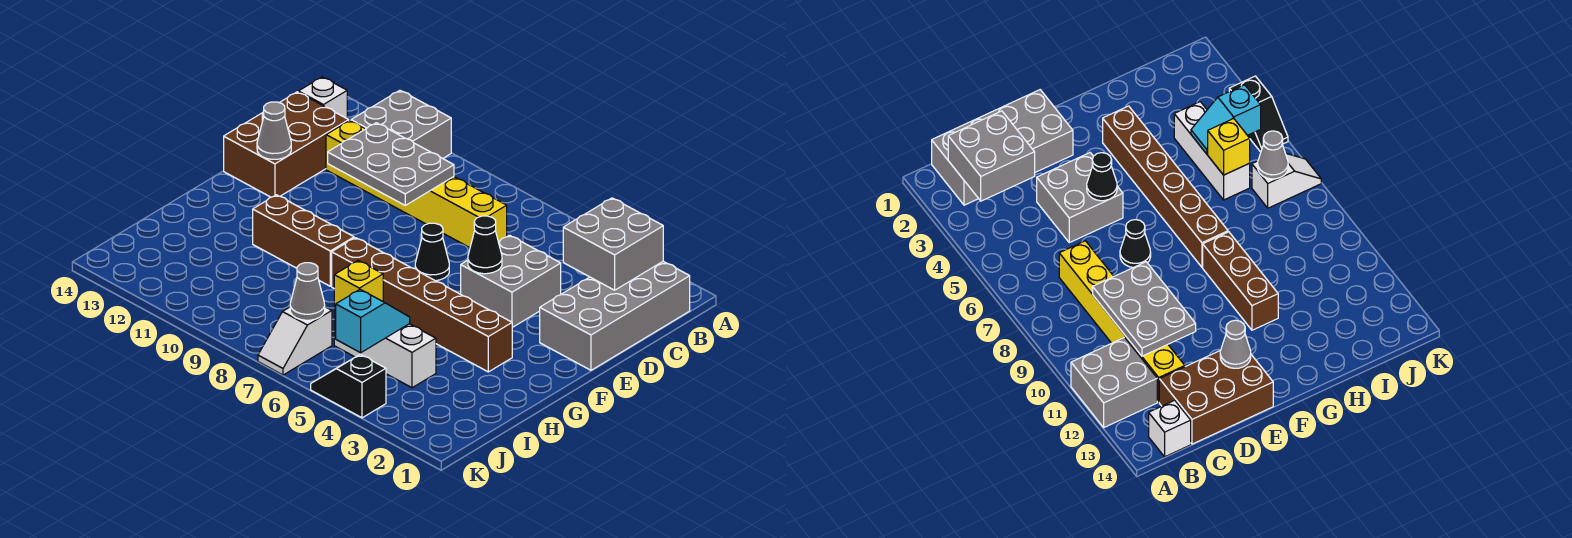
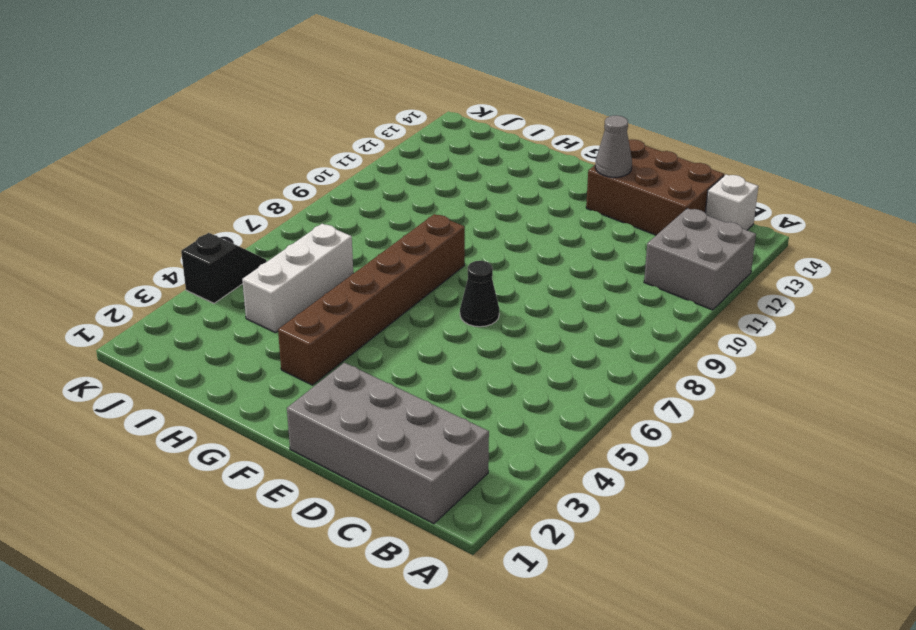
none -> yellow 1x6 brick [326,121,507,248]
none -> grey 2x2 brick [461,235,561,327]
none -> brown 1x3 brick [253,195,354,286]

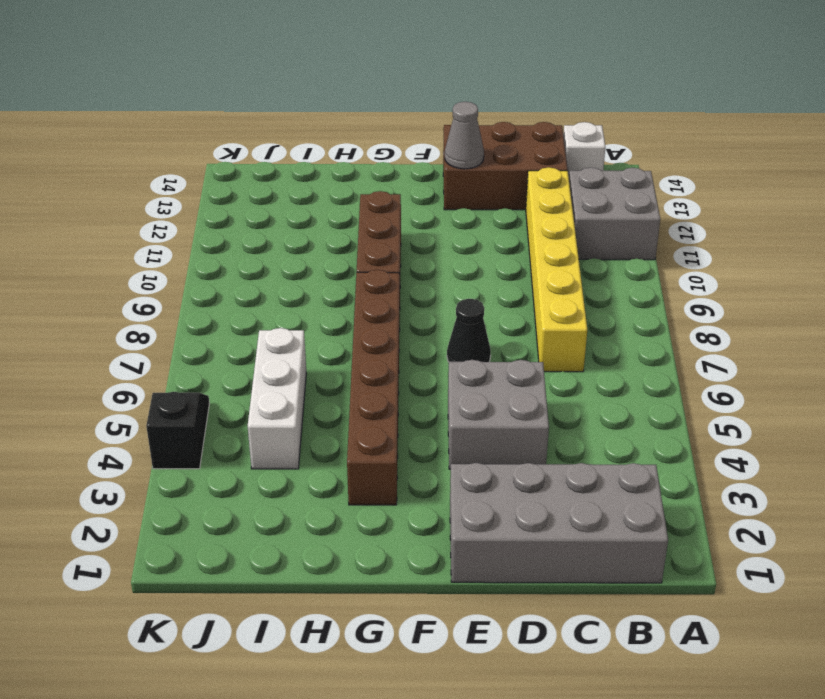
none -> white 1x2 slope [258,307,332,375]
none -> grey 2x2 brick [563,198,663,290]
none -> grey 2x3 plate [328,123,454,205]

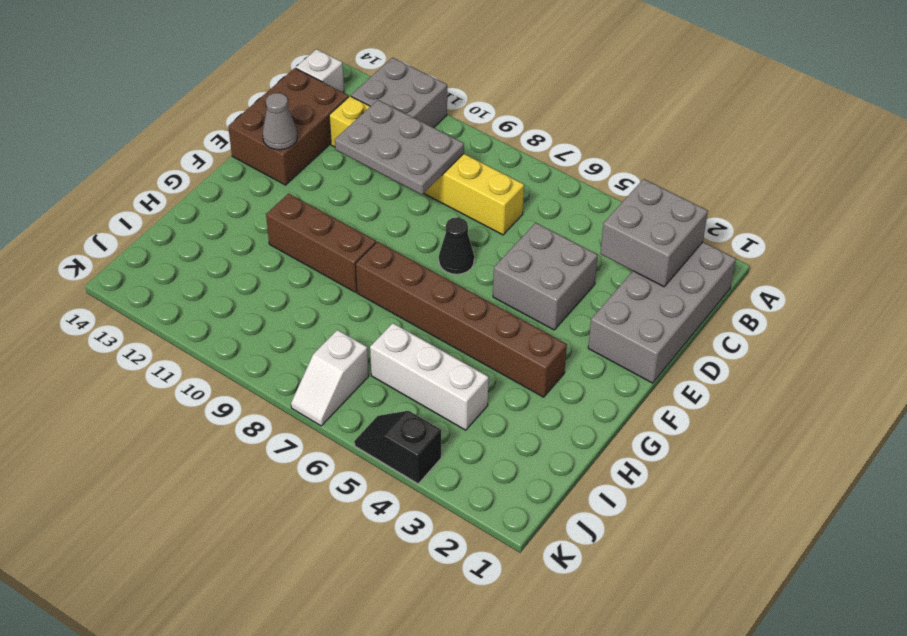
none -> black 1x1 cone [468,216,502,274]
none -> cyan 1x2 slope [336,289,410,353]
none -> yellow 1x1 brick [334,261,383,311]

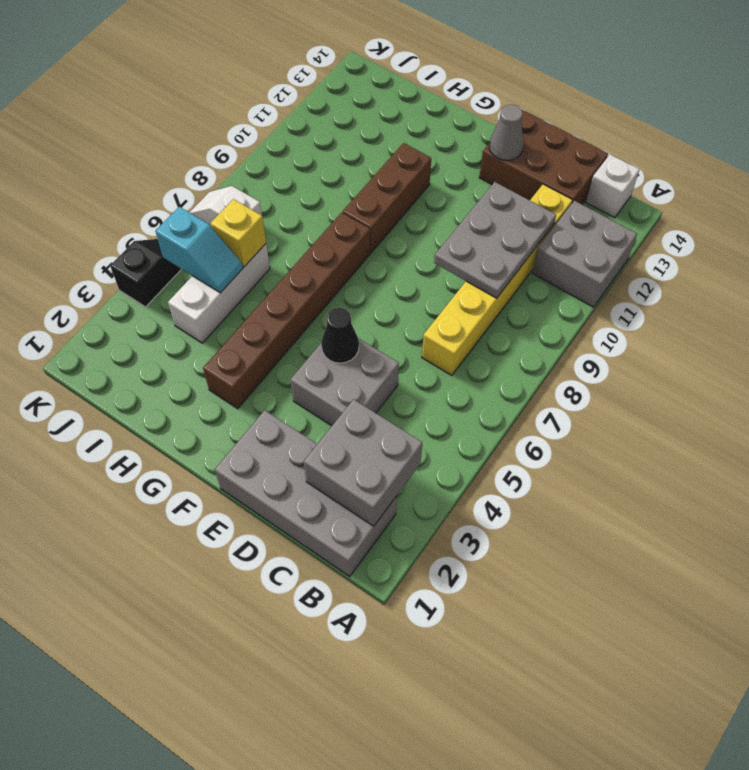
none -> black 1x1 cone [415,223,449,281]
none -> grey 1x1 cone [290,263,325,320]

